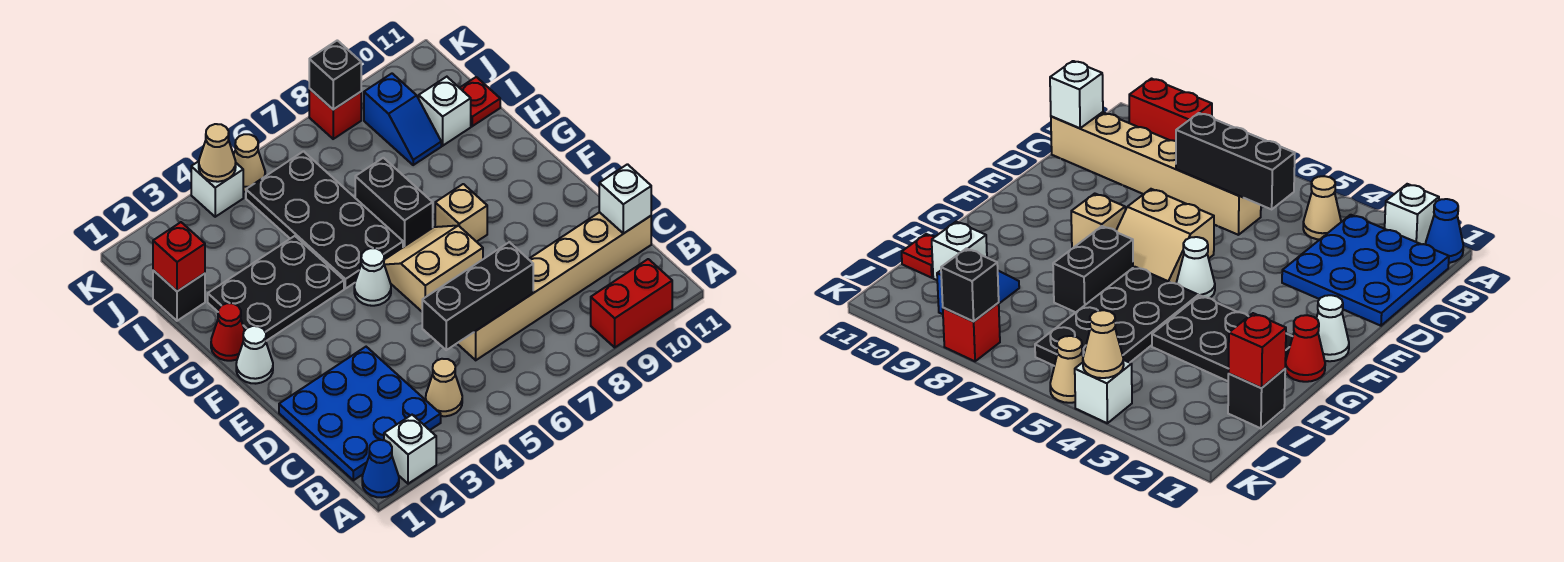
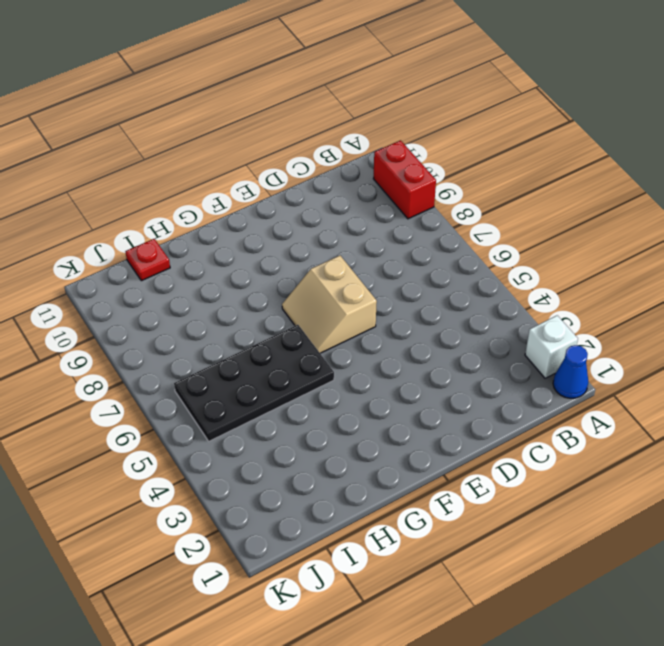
none -> blue 3x3 plate [279,347,441,480]
none -> tan 1x1 cone [426,359,462,416]
none -> tan 1x6 brick [457,212,651,360]

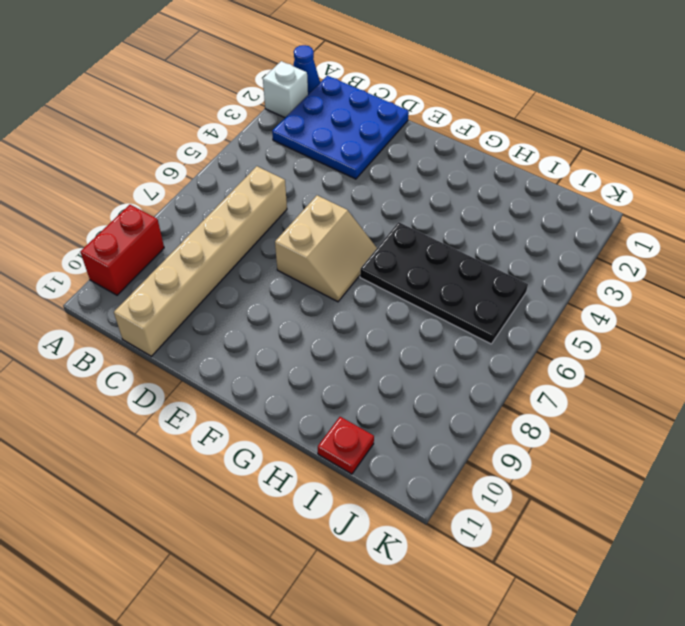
none -> tan 1x1 cone [426,359,462,416]
none -> white 1x1 cone [236,326,273,384]
none -> white 1x1 cone [354,248,391,306]

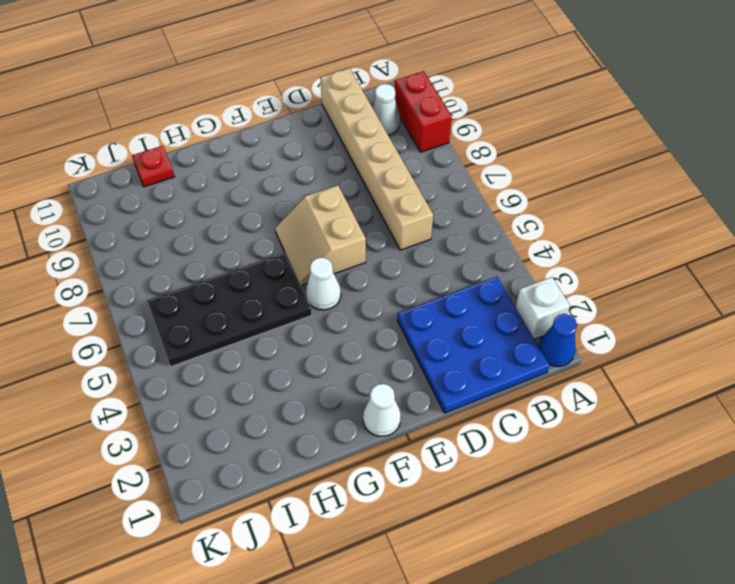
white 1x1 cone [372,84,400,135] -> none
none -> tan 1x1 cone [426,359,462,416]
none -> tan 1x1 brick [435,184,487,242]
none -> red 1x1 cone [211,303,245,361]

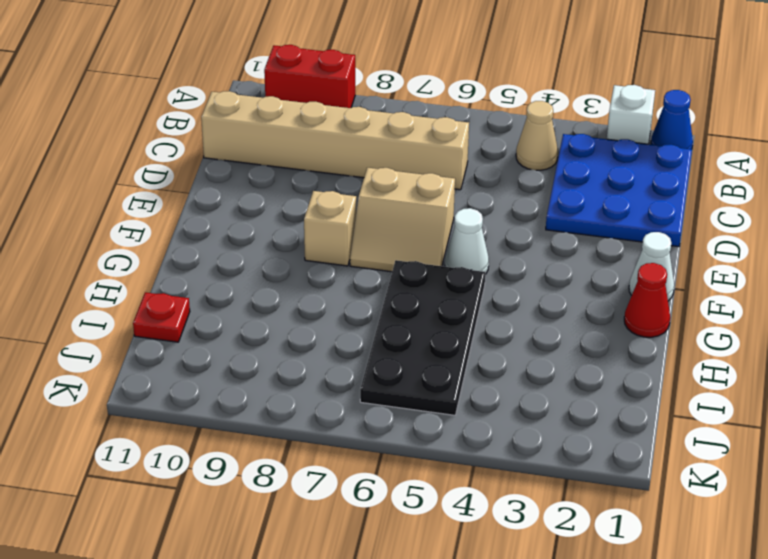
none -> black 2x3 plate [208,236,344,341]
none -> black 1x2 brick [355,158,433,247]
none -> black 1x1 brick [153,270,205,321]

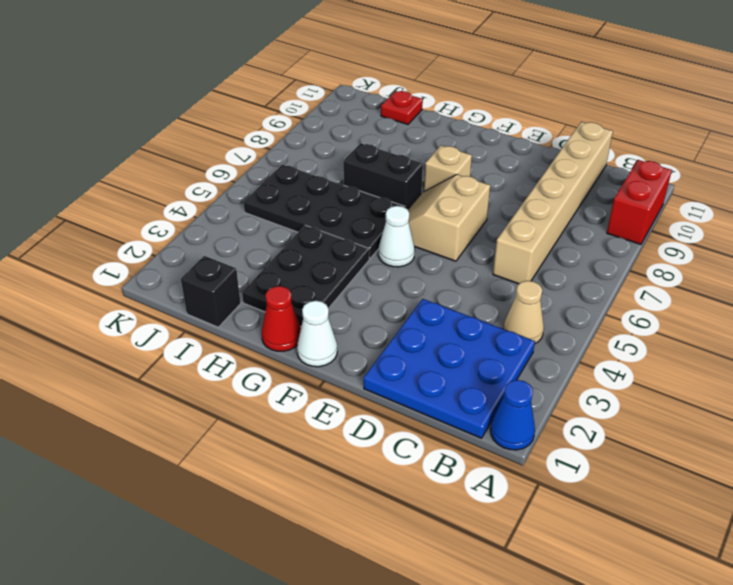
none -> white 1x1 brick [384,415,436,484]
none -> blue 1x2 slope [364,74,441,165]
none -> white 1x1 brick [419,77,471,146]

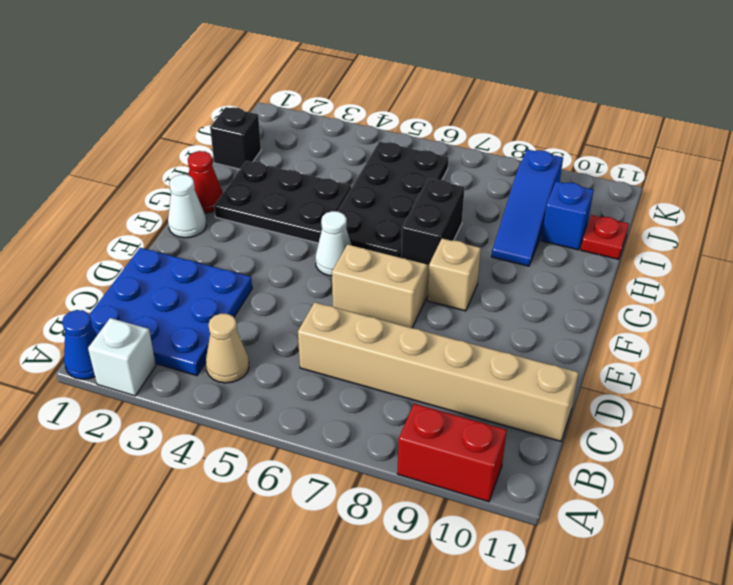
blue 1x3 slope [492,149,563,266] -> blue 1x2 slope [364,74,441,165]
blue 1x1 brick [541,181,594,250] -> white 1x1 brick [419,77,471,146]
none -> white 1x1 brick [191,161,243,217]
none -> tan 1x1 cone [234,134,265,192]
none -> red 1x1 brick [309,89,361,139]

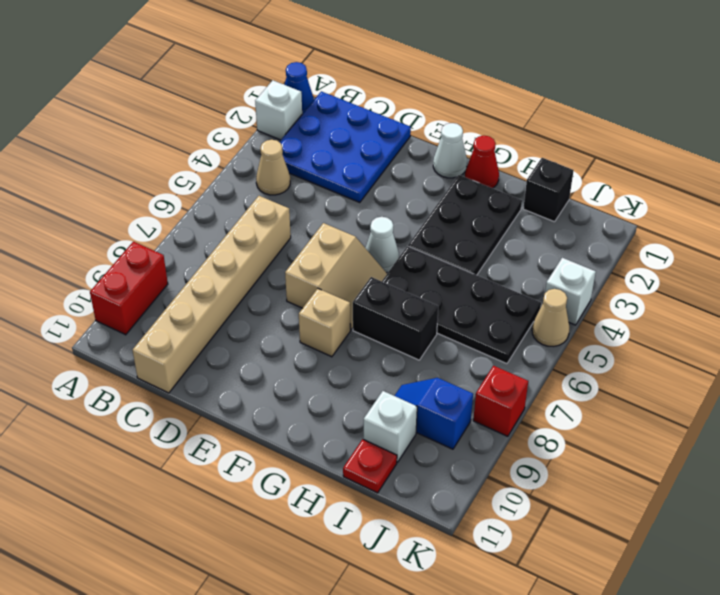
none -> black 1x3 brick [422,242,533,350]
none -> white 1x1 brick [599,164,651,234]
none -> red 1x1 brick [153,222,205,291]

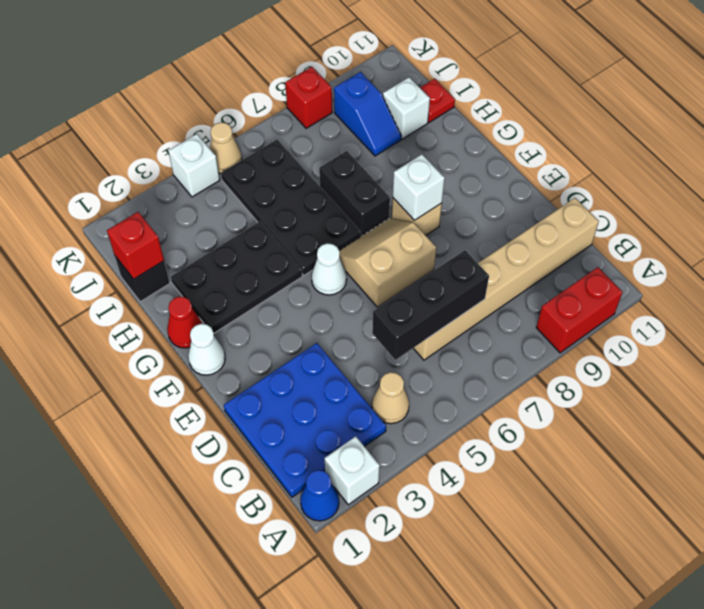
white 1x1 brick [393,154,445,221] -> white 1x1 brick moved to [599,164,651,234]
none -> tan 1x1 cone [199,124,236,182]
none -> black 1x1 brick [309,40,361,110]

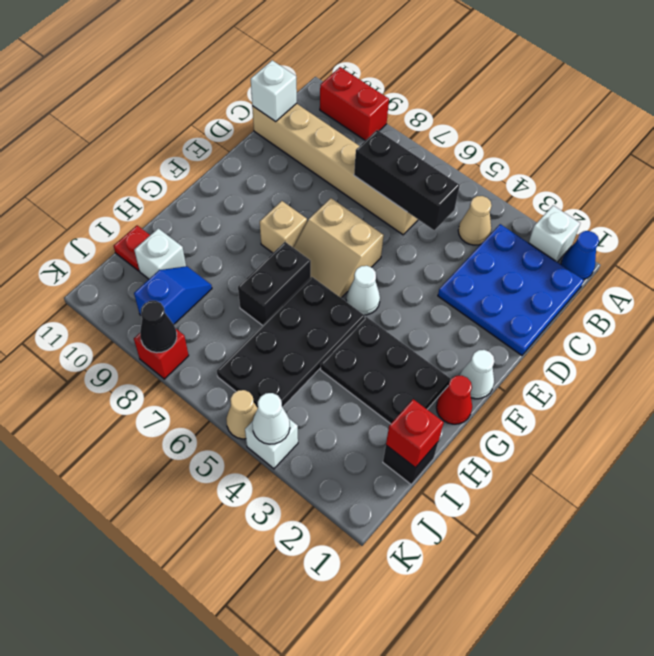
white 1x1 cone [252,393,290,444] -> tan 1x1 cone [199,124,236,182]
black 1x1 cone [140,301,177,353] -> black 1x1 brick [309,40,361,110]

